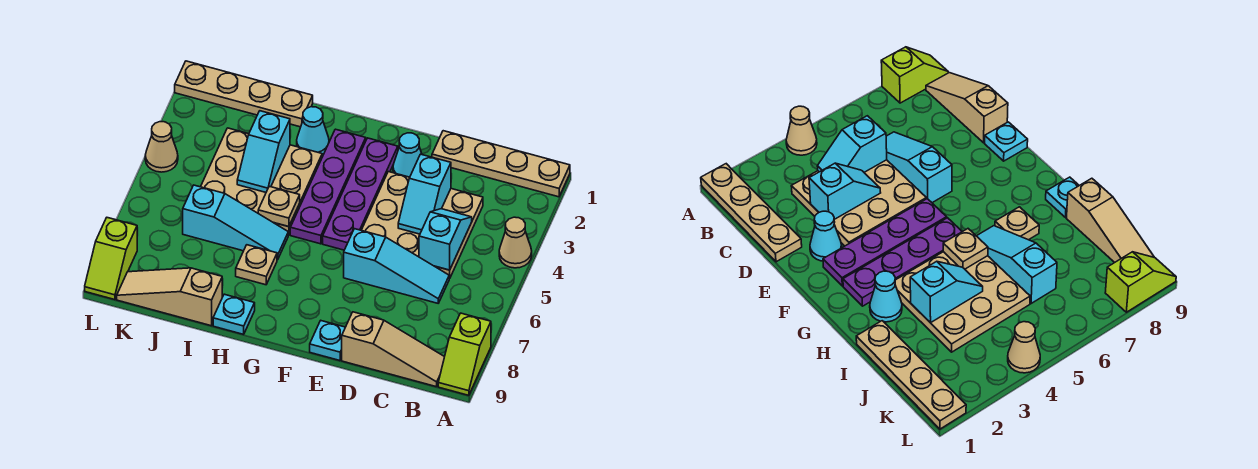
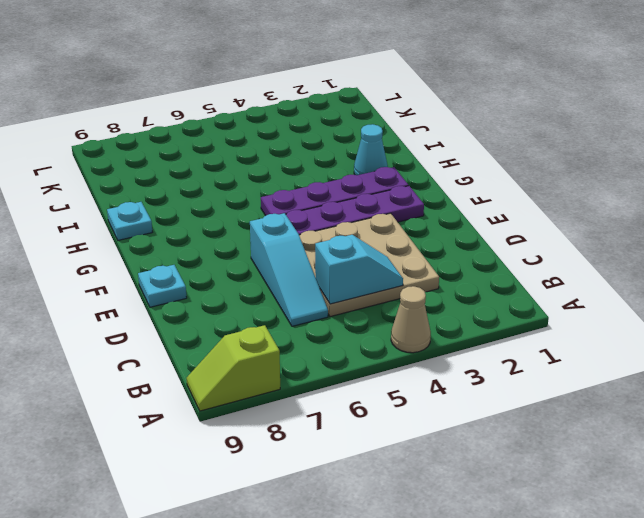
none -> tan 1x4 plate [432,131,570,197]
none -> tan 1x3 slope [342,312,444,387]
none -> cyan 1x1 cone [393,133,422,177]

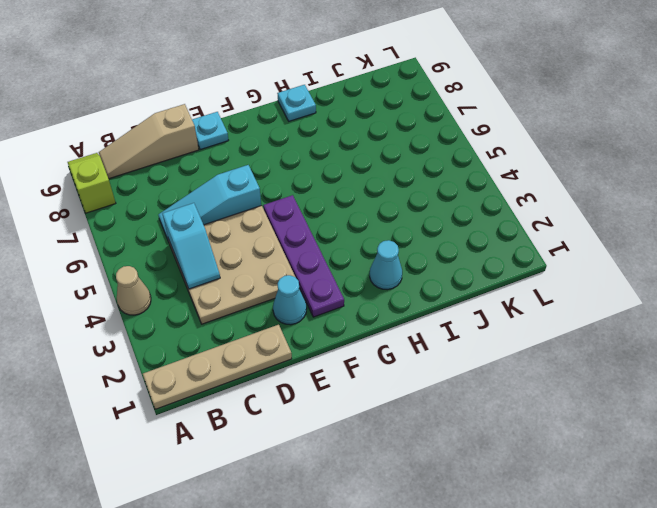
none -> purple 1x4 plate [290,129,366,244]
none -> tan 3x3 plate [201,128,322,235]
none -> cyan 1x3 slope [183,185,288,260]

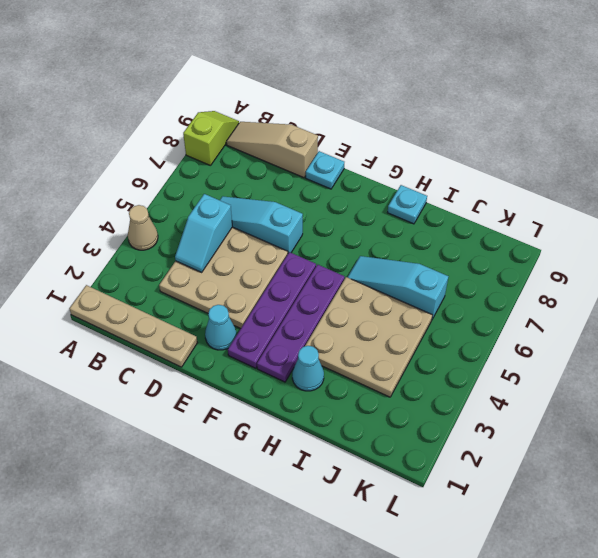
none -> tan 1x1 plate [236,245,277,285]
none -> tan 1x4 plate [175,61,313,127]
none -> tan 1x3 slope [117,268,222,326]

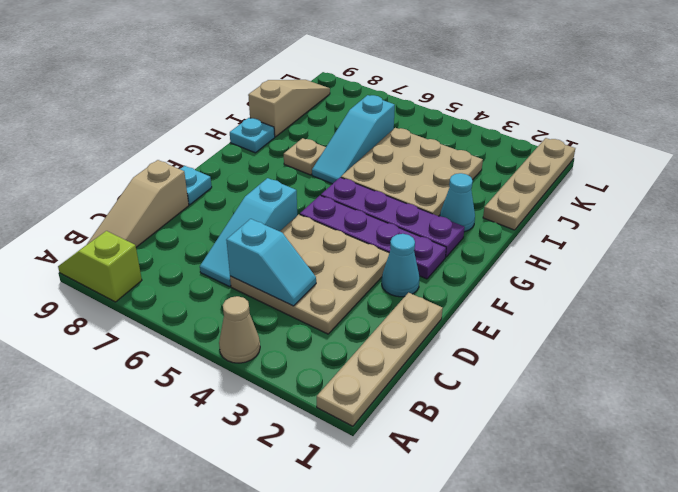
none -> tan 1x1 cone [145,122,178,172]
none -> lime 1x2 slope [85,218,137,300]
none -> cyan 1x2 slope [398,154,451,234]

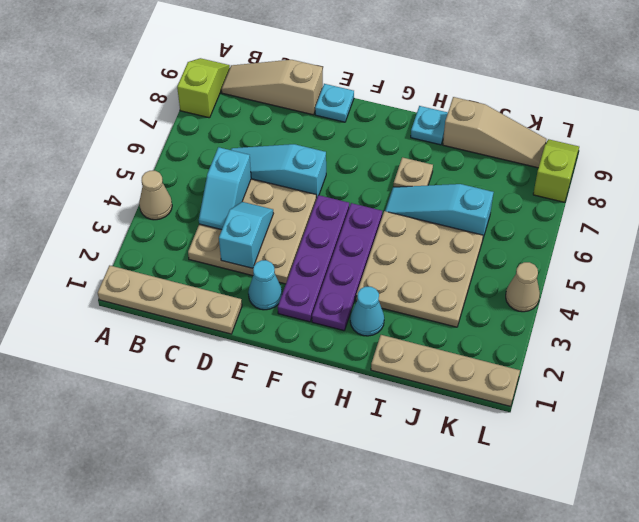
none -> tan 1x1 plate [258,186,300,227]
none -> cyan 1x2 slope [237,111,290,192]

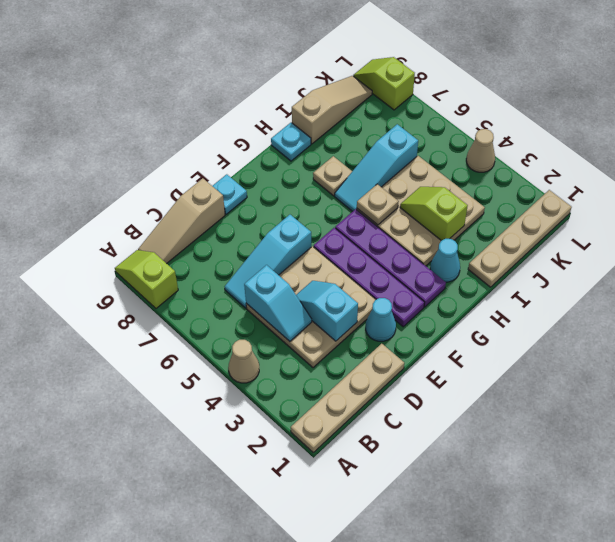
lime 1x2 slope [400,187,468,241] -> cyan 1x2 slope [237,111,290,192]

